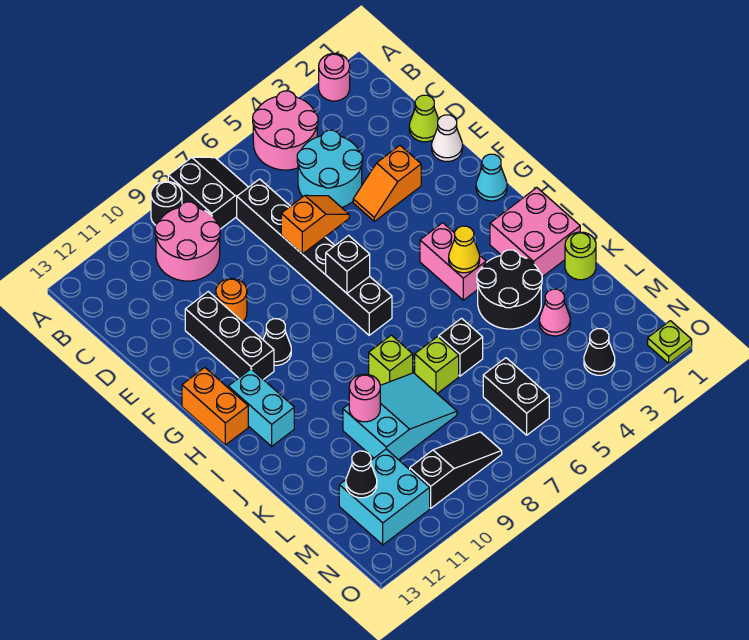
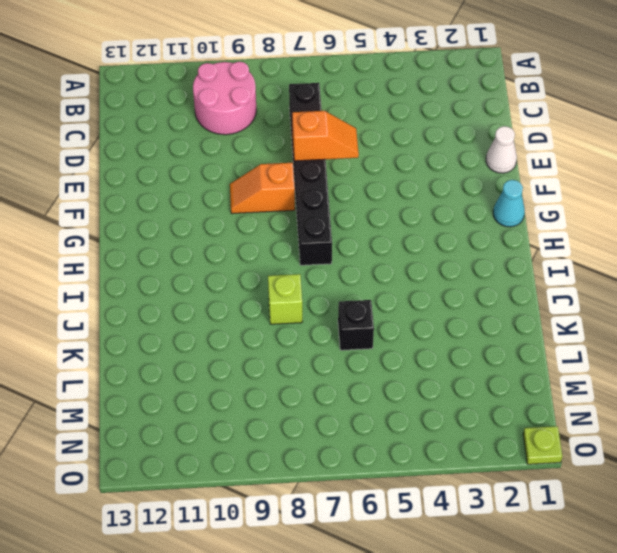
orange 1x2 slope [230,163,295,214] -> orange 1x2 slope moved to [353,146,421,221]
none -> pink 1x1 round brick [319,54,350,101]
none -> pink 2x2 round brick [253,91,318,170]
none -> black 2x2 slope [168,157,248,229]
none -> black 1x1 round brick [151,181,182,225]

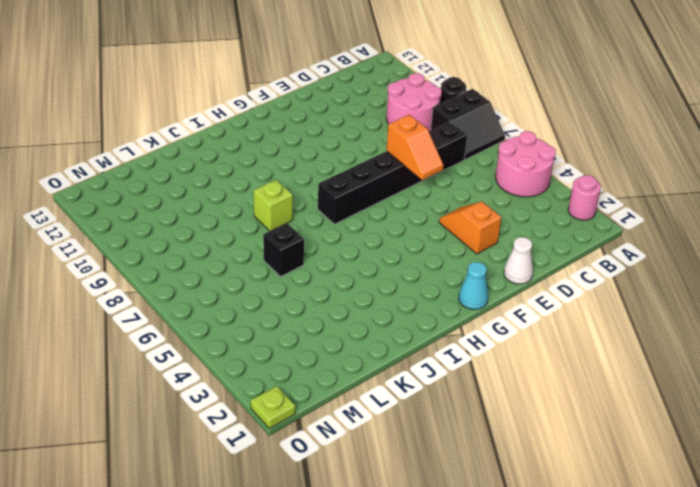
none -> cyan 2x2 round brick [297,130,363,208]
none -> lime 1x1 cone [409,95,438,142]
none -> orange 1x1 round brick [216,278,247,322]
none -> black 1x3 brick [185,292,274,380]

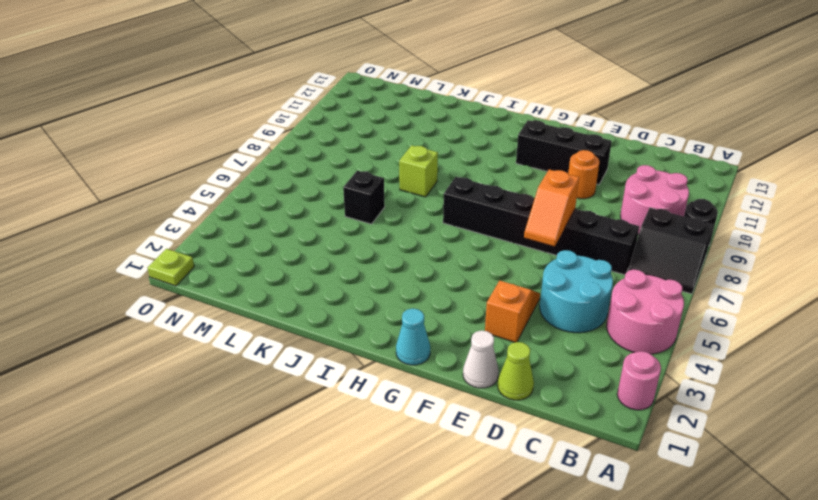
none -> black 1x1 cone [263,319,291,365]
none -> orange 1x2 brick [182,368,248,445]
none -> pink 1x2 brick [420,223,486,300]
none -> cyan 1x2 brick [228,369,294,446]

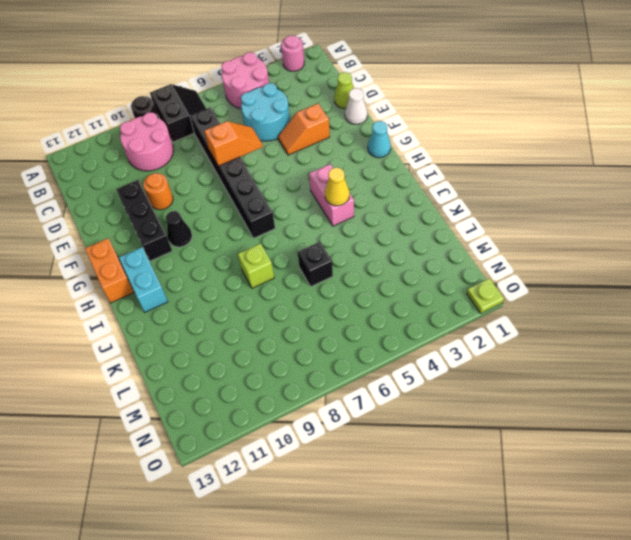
none -> pink 2x2 brick [490,188,580,277]
none -> black 2x2 round brick [477,250,542,329]
none -> lime 1x1 round brick [565,232,596,280]
none -> lime 1x1 brick [415,337,459,394]

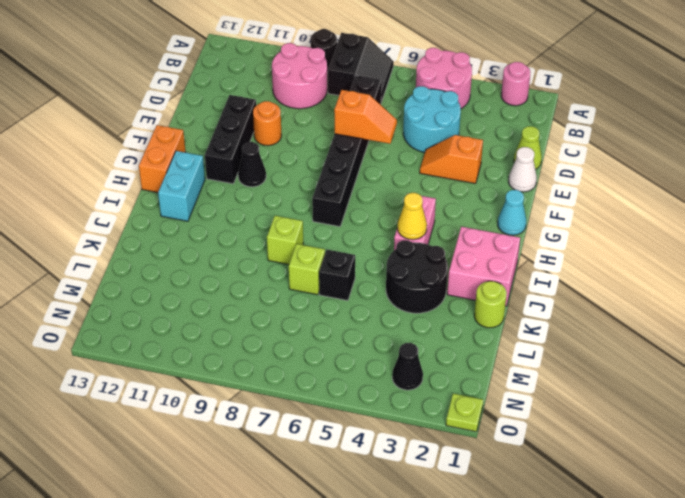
none -> cyan 2x3 slope [343,373,457,460]
none -> pink 1x1 cone [539,289,570,336]
none -> black 1x2 brick [483,358,549,435]
none -> cyan 2x2 brick [339,449,430,545]

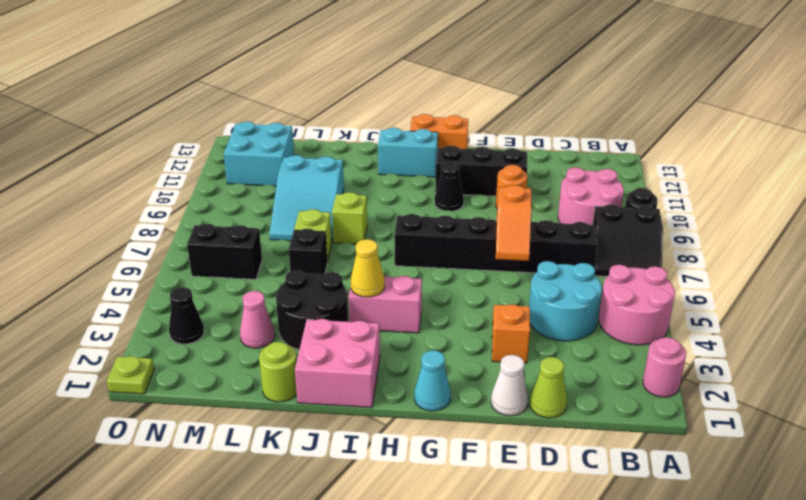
none -> black 1x3 slope [410,432,502,508]
none -> black 1x1 brick [326,235,370,293]
none -> pink 1x1 round brick [349,374,380,422]
none -> black 1x1 cone [346,451,377,498]

